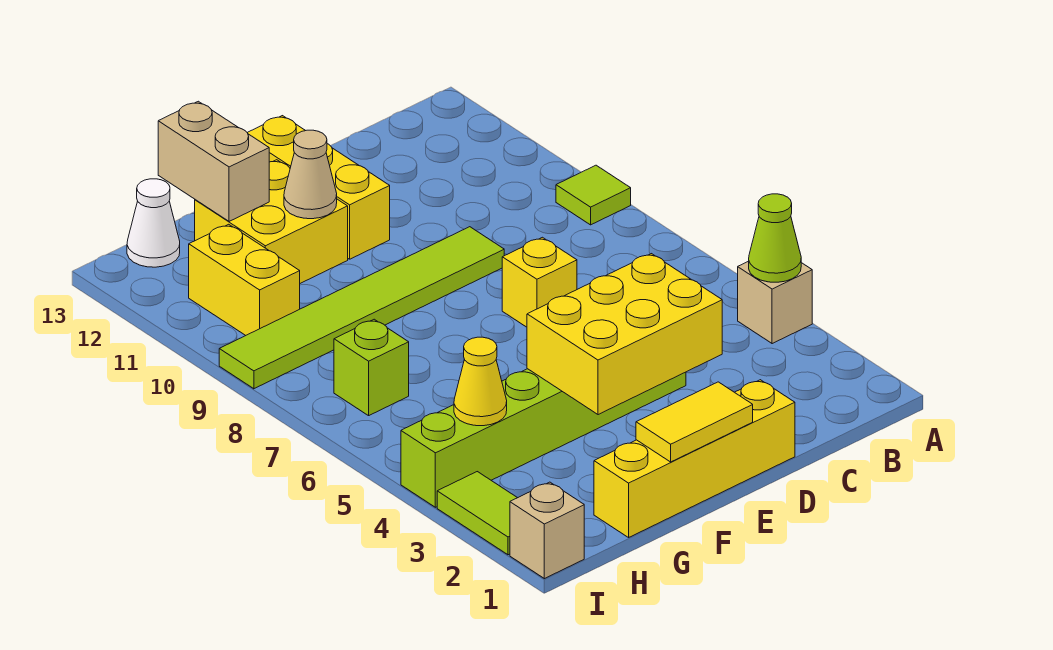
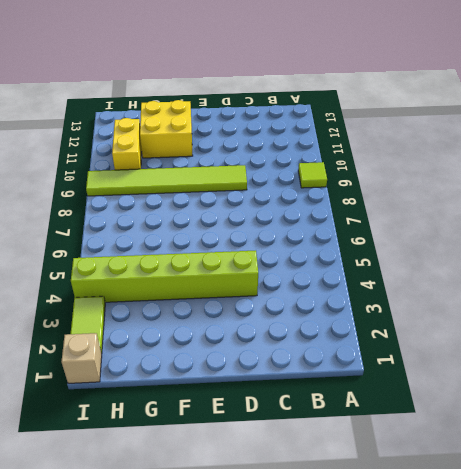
none -> tan 1x1 brick [738,261,812,344]
none -> yellow 1x4 brick [594,380,795,537]
none -> yellow 1x1 brick [502,237,577,327]

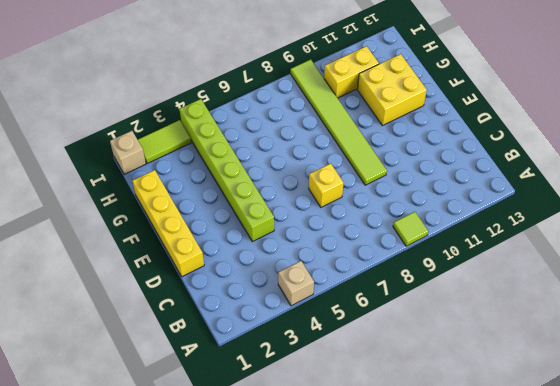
none -> yellow 1x3 brick [247,116,390,259]
none -> lime 1x1 brick [334,319,409,416]
none -> white 1x1 cone [127,179,180,267]

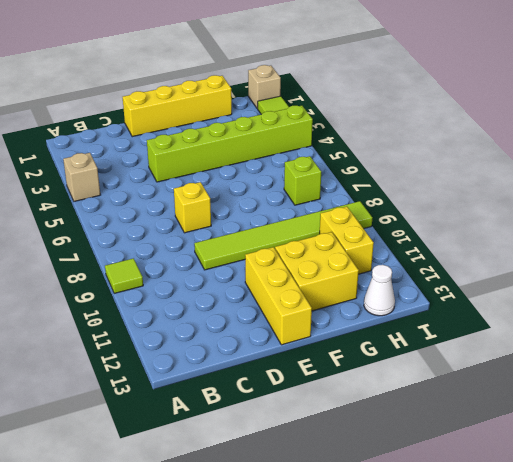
none -> lime 1x1 cone [749,194,801,282]
none -> yellow 2x3 brick [527,254,722,415]
none -> yellow 1x2 tile [636,382,753,462]

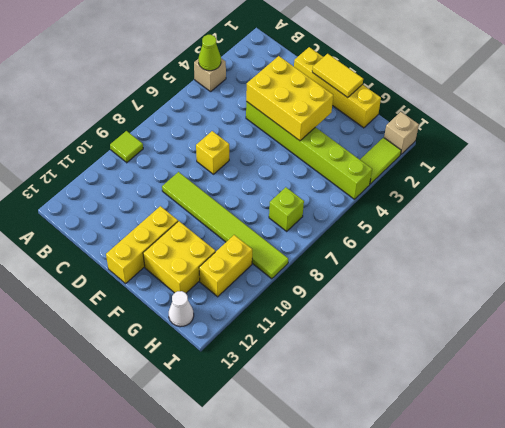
none -> tan 1x1 cone [284,130,337,219]
none -> tan 1x2 brick [158,101,269,221]
none -> yellow 1x1 cone [454,337,507,426]

